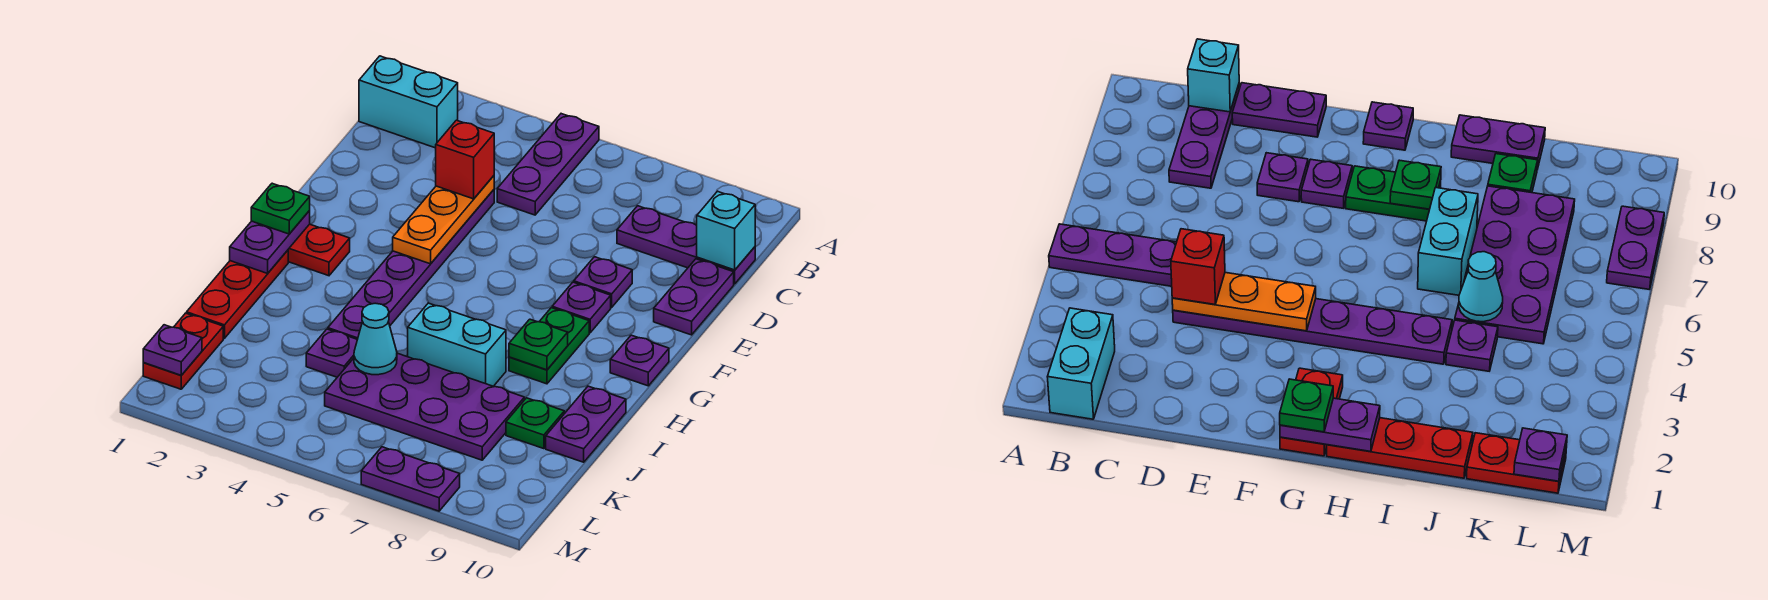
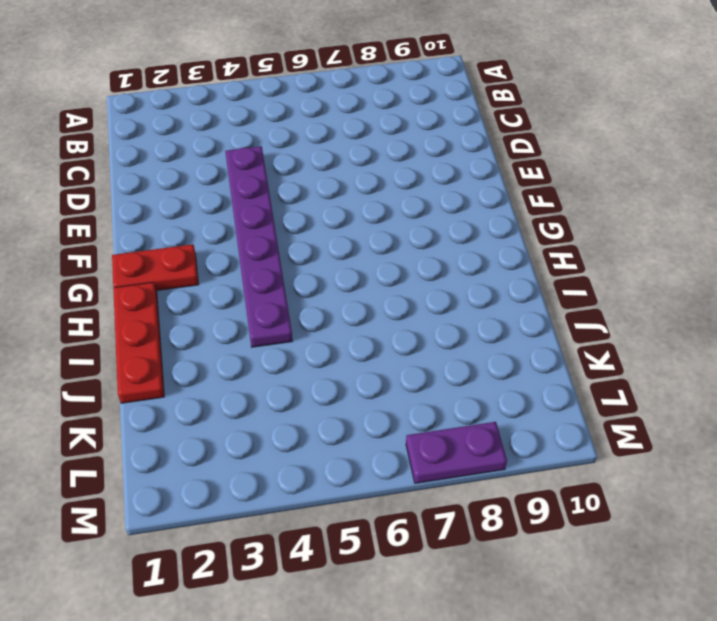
none -> purple 1x3 plate [497,114,599,215]
none -> cyan 1x2 brick [359,56,458,148]
none -> purple 1x3 plate [617,206,755,284]

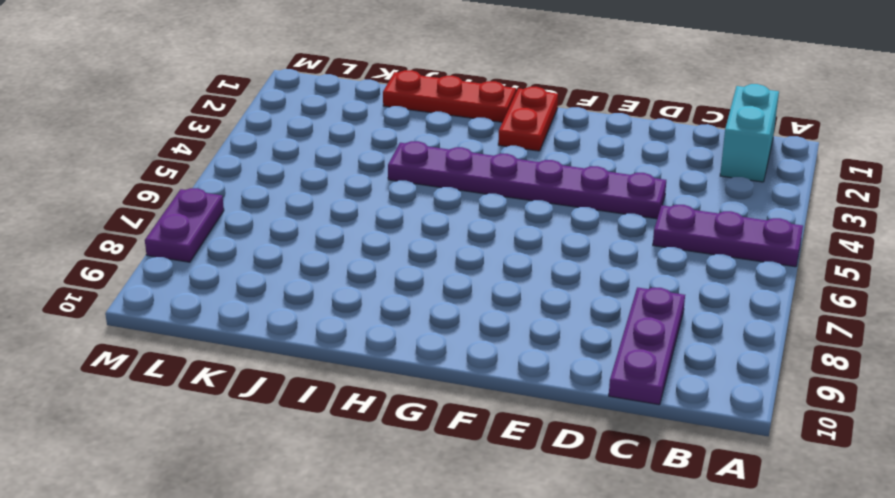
none -> purple 1x2 plate [654,259,734,335]
none -> purple 1x1 plate [574,257,632,307]
none -> purple 1x1 plate [552,282,611,333]

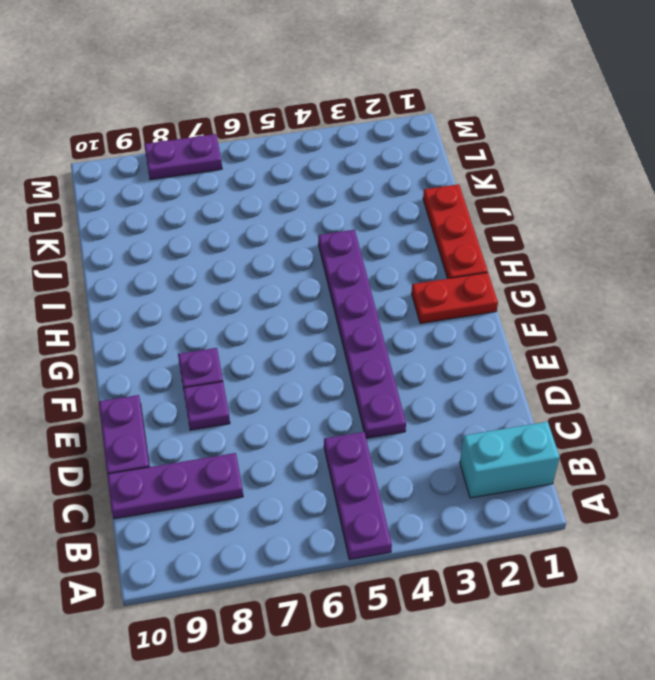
none -> green 1x2 plate [509,308,589,384]
none -> purple 1x1 plate [610,335,669,386]
none -> cyan 1x2 brick [408,303,506,386]

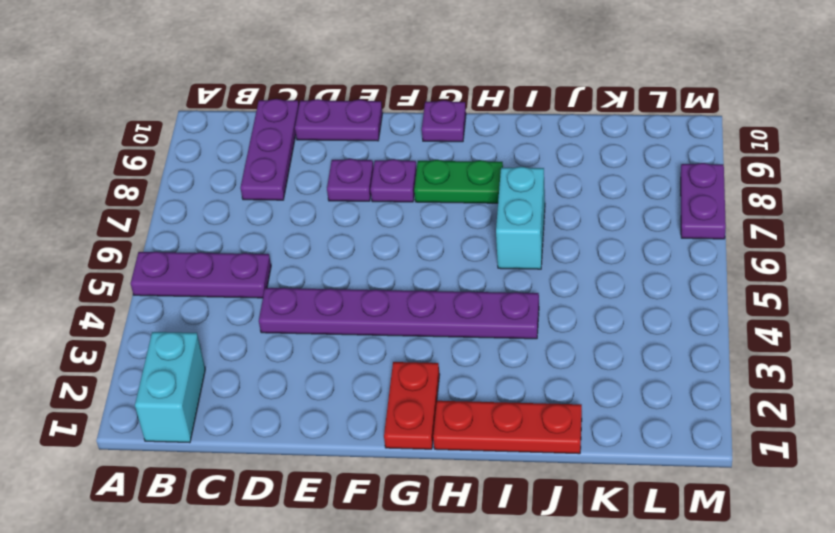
none -> purple 1x2 plate [546,386,626,462]
none -> purple 1x1 plate [306,329,357,377]
none -> purple 2x4 plate [325,353,524,460]

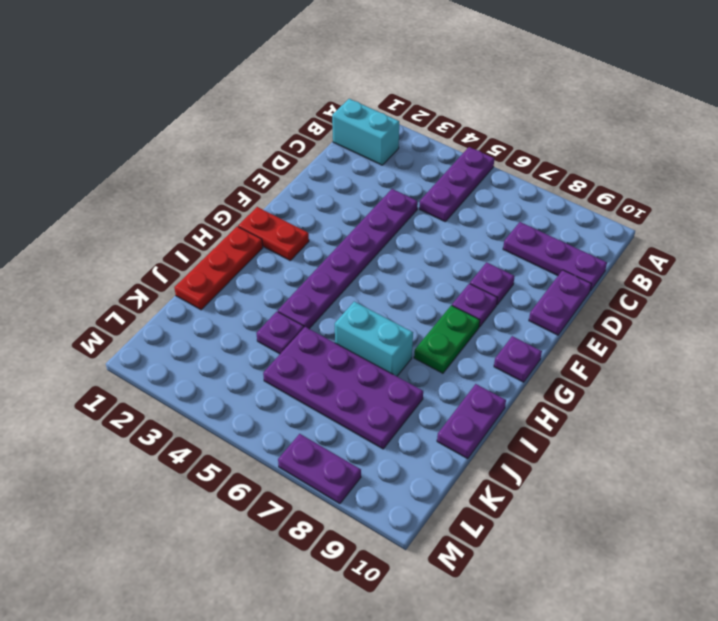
none -> green 1x1 plate [506,398,564,449]
none -> red 1x2 plate [143,313,223,389]
none -> cyan 1x1 brick [697,191,755,270]

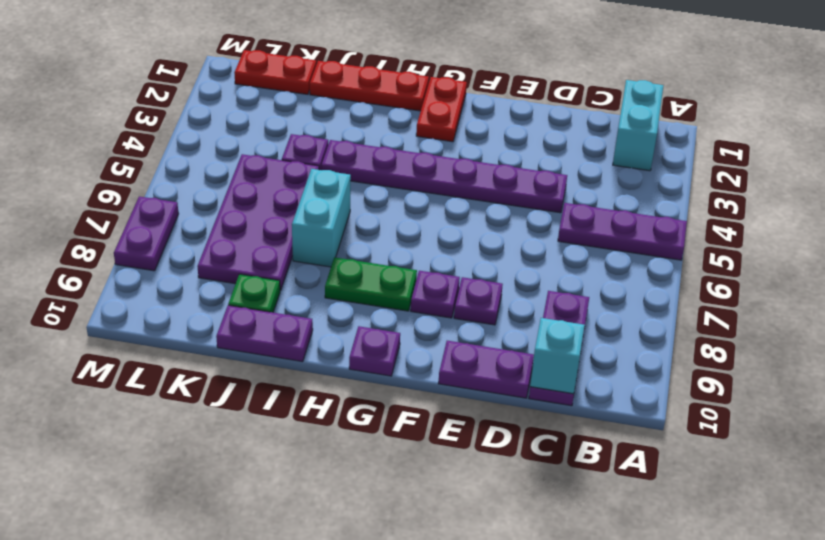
none -> orange 1x3 plate [393,176,494,264]
none -> purple 1x2 plate [230,211,310,273]
none -> green 1x1 plate [509,319,568,370]

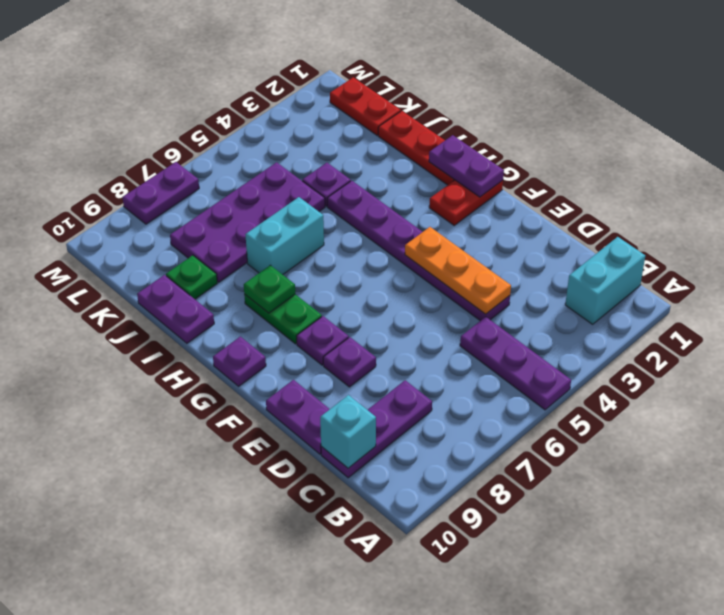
none -> cyan 1x1 cone [354,303,397,375]
none -> purple 1x1 plate [143,325,202,375]
none -> red 1x1 brick [436,120,494,199]

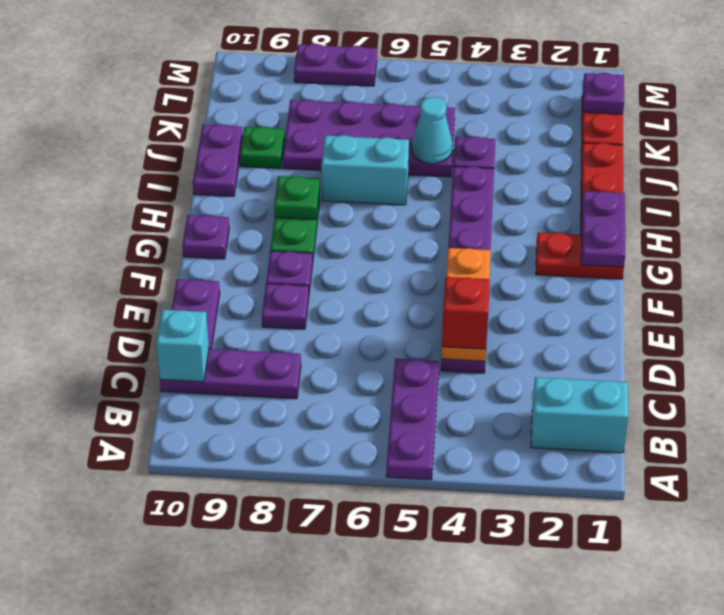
none -> green 1x1 plate [251,183,310,234]

